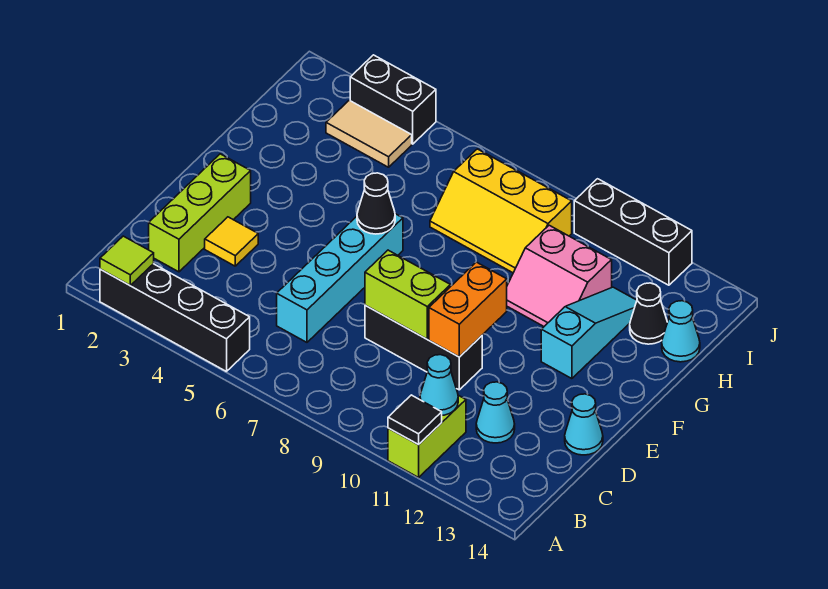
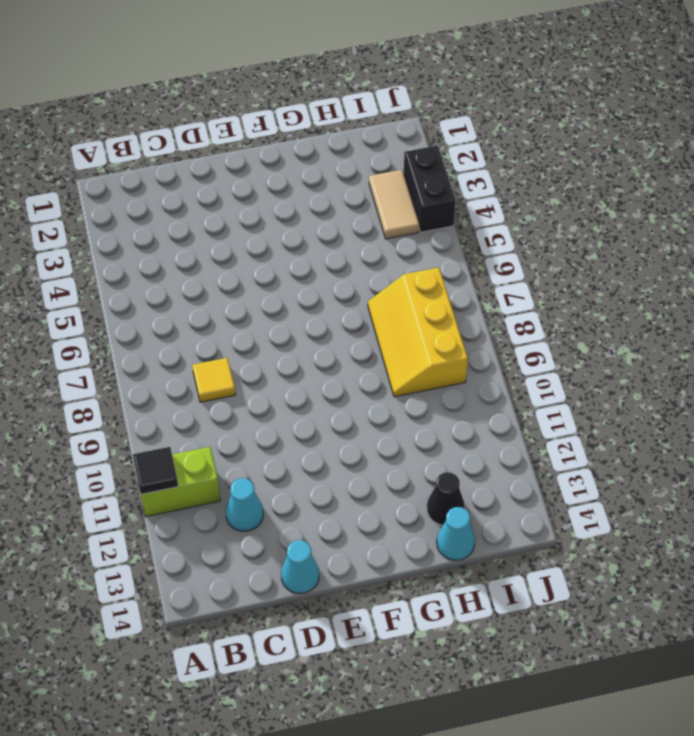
yellow 1x1 tile [192,358,235,402] -> yellow 1x1 tile moved to [205,217,258,266]
none -> black 1x4 brick [100,264,250,372]
none -> lime 1x3 brick [149,154,251,272]
none -> cyan 1x4 brick [277,214,403,342]

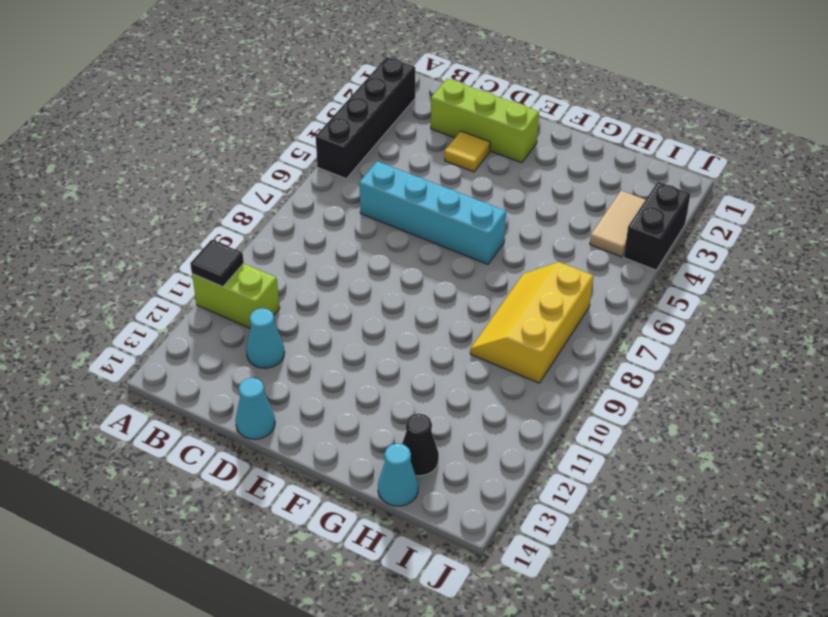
none -> black 1x3 brick [365,305,482,390]
none -> cyan 1x3 slope [541,287,637,379]
none -> pink 2x2 slope [507,225,612,326]

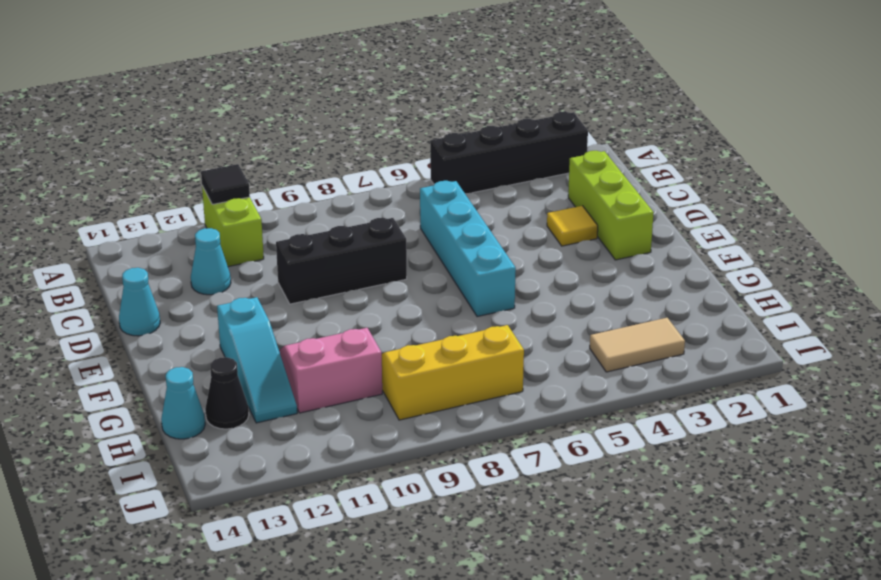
none -> black 1x2 brick [350,55,436,144]
none -> black 1x3 brick [574,179,692,285]
none -> lime 1x1 tile [100,236,154,285]

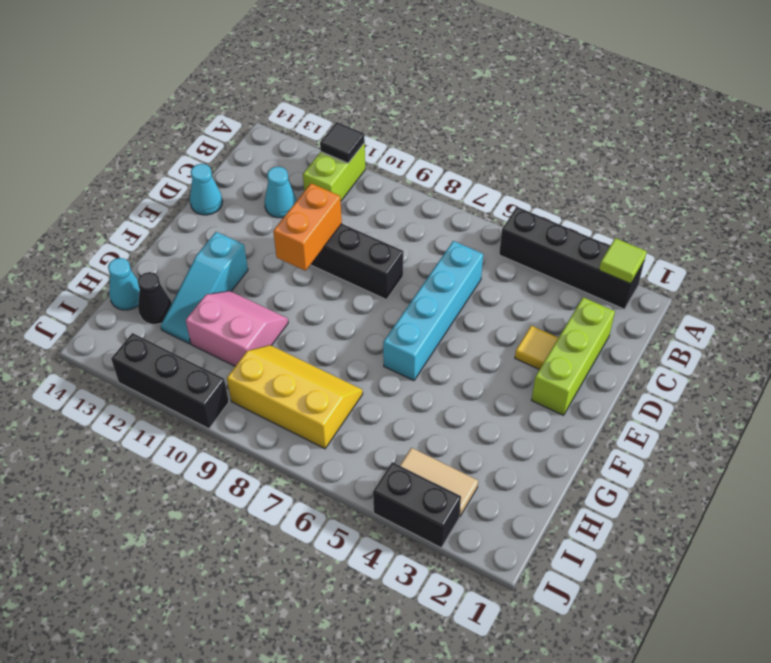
none -> cyan 1x1 cone [420,355,458,415]
none -> lime 1x2 brick [365,250,450,339]
none -> black 1x1 cone [357,173,395,234]

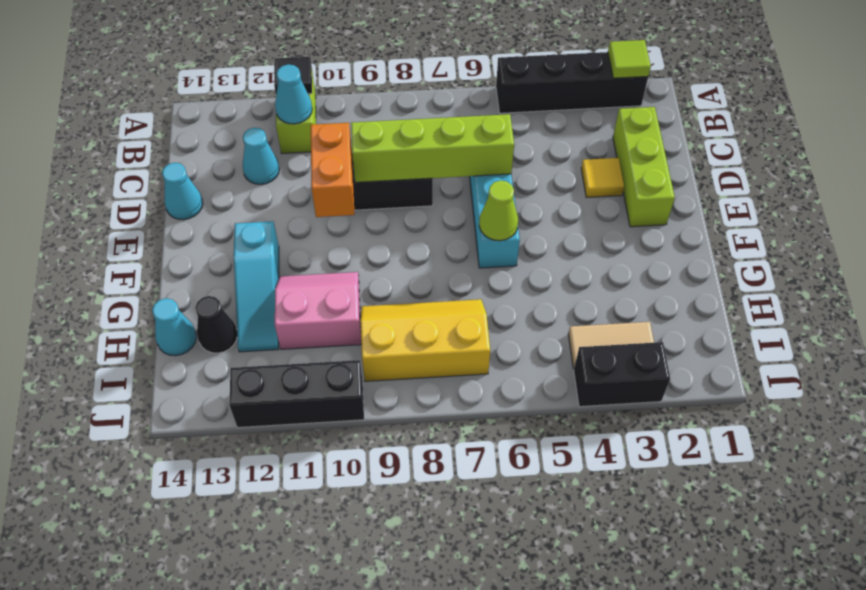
lime 1x4 brick [351,114,514,182] -> lime 1x2 brick [365,250,450,339]
lime 1x1 cone [479,180,518,241] -> black 1x1 cone [357,173,395,234]

